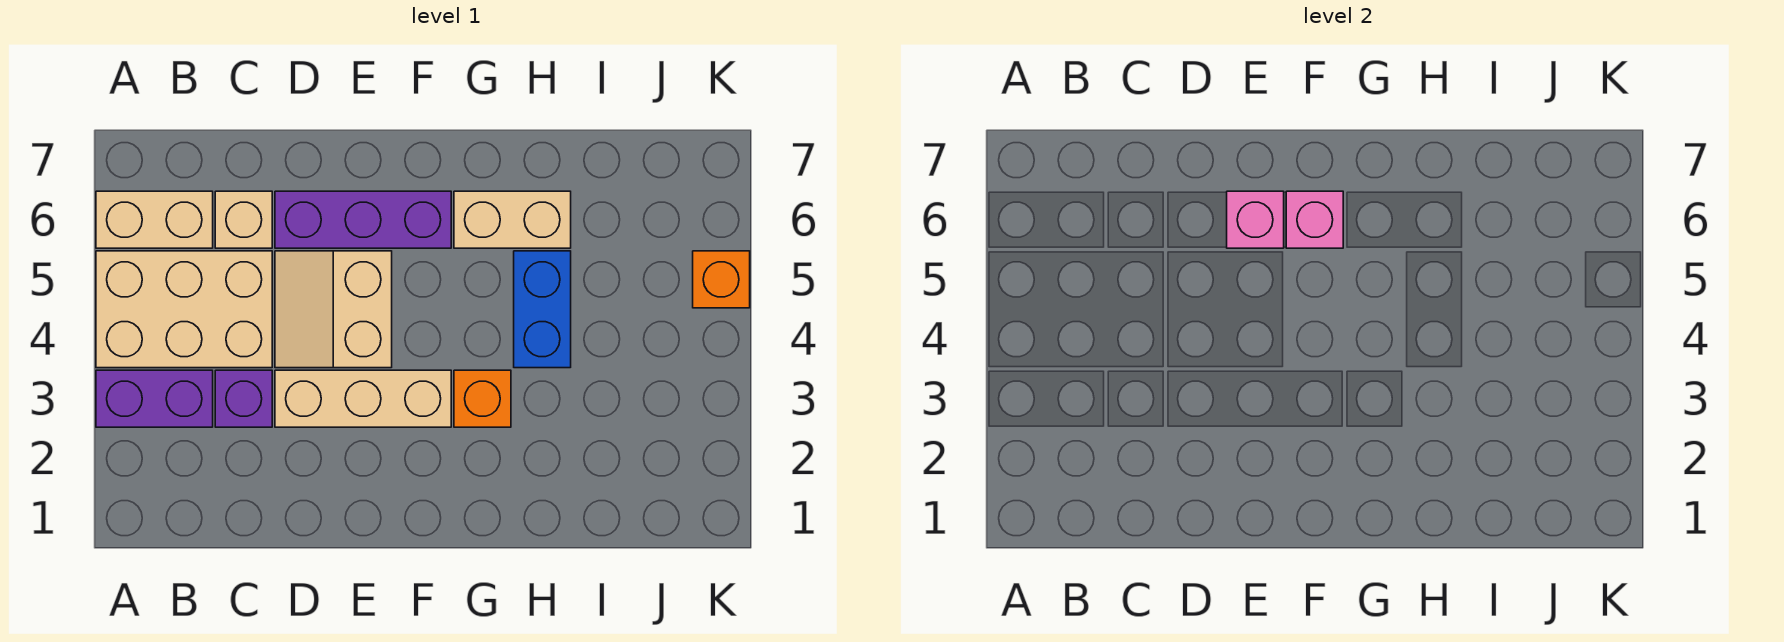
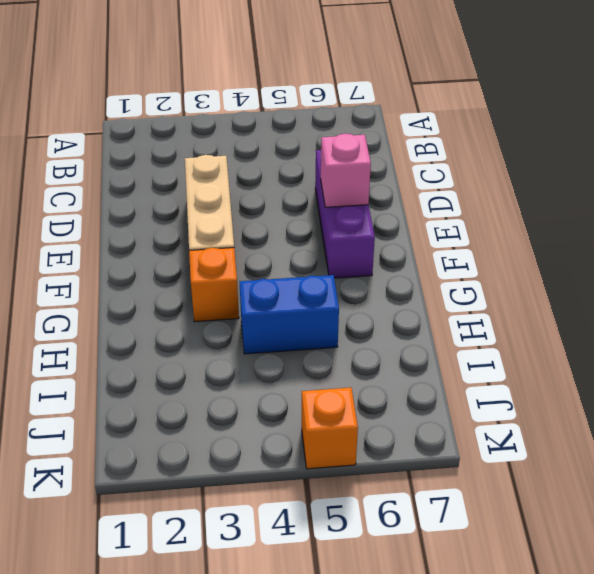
none -> purple 1x2 brick [96,370,213,427]
none -> tan 2x3 brick [96,251,272,368]
none -> tan 1x2 brick [96,191,213,248]

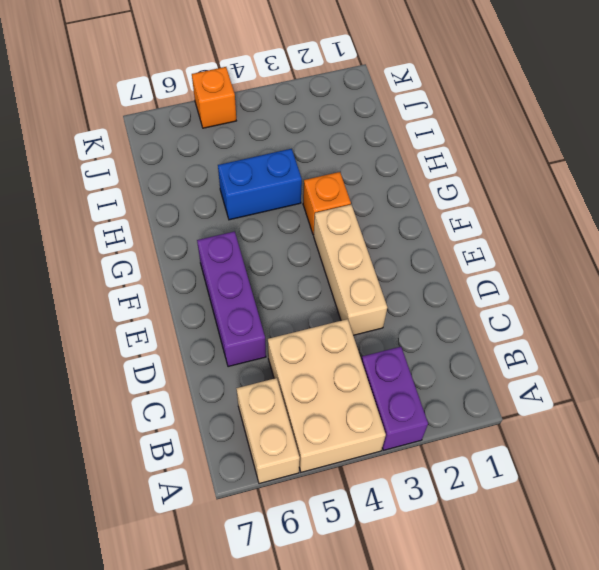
none -> purple 1x1 brick [215,370,272,427]
none -> tan 1x1 brick [215,191,272,248]
none -> tan 2x2 slope [275,251,392,368]

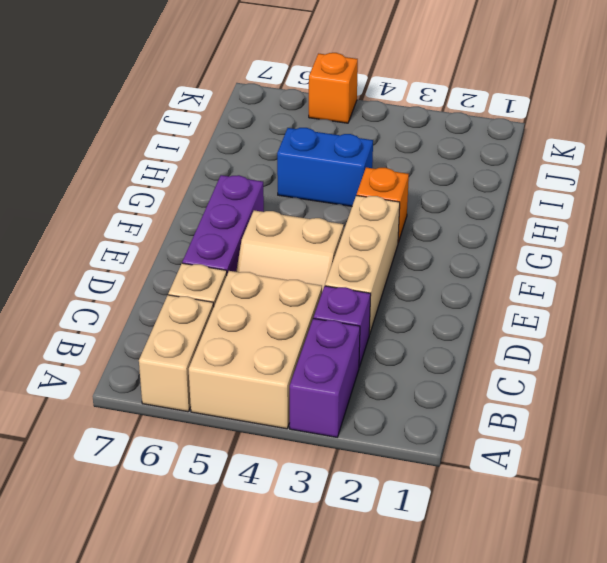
none -> tan 1x2 brick [454,191,571,248]
none -> pink 1x1 brick [1227,191,1284,248]
none -> pink 1x1 brick [1286,191,1343,248]

